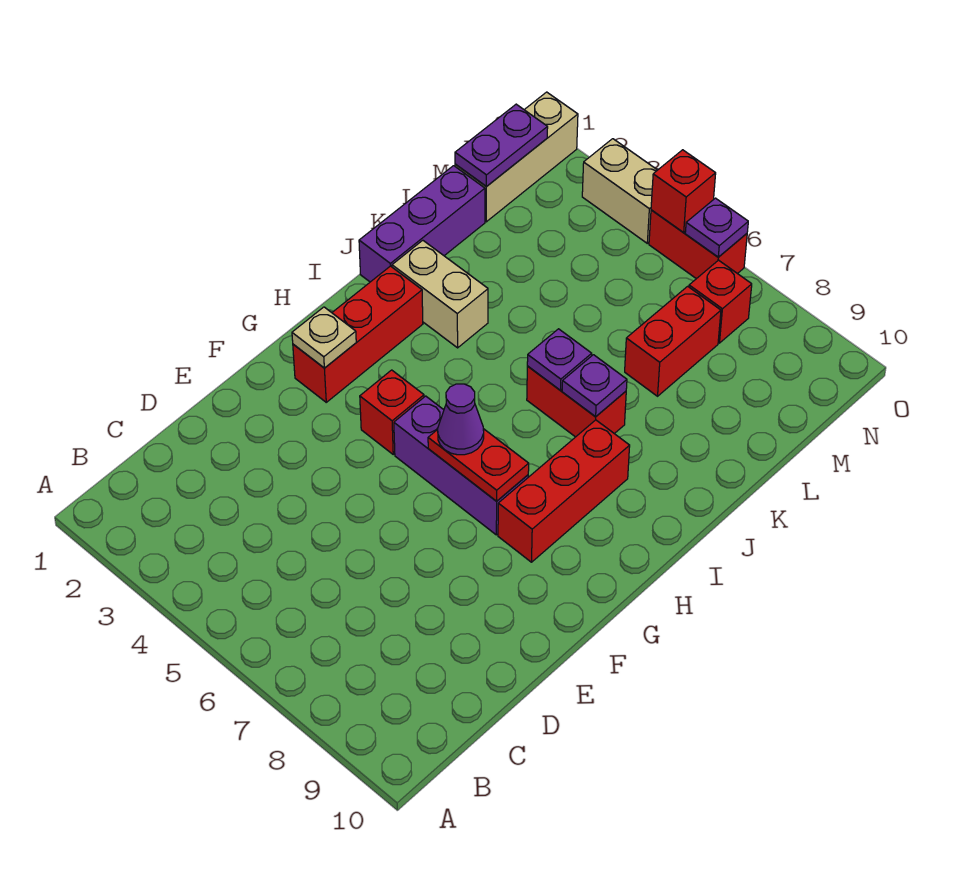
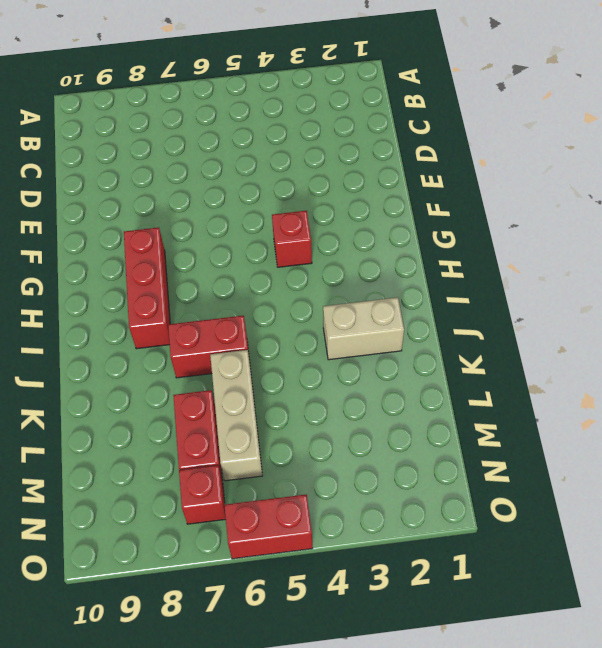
tan 1x3 brick [210,350,262,481] -> tan 1x3 brick moved to [455,92,578,222]
none -> red 1x3 brick [293,266,423,402]
none -> purple 1x3 brick [394,396,528,535]
none -> purple 1x3 brick [359,166,485,282]

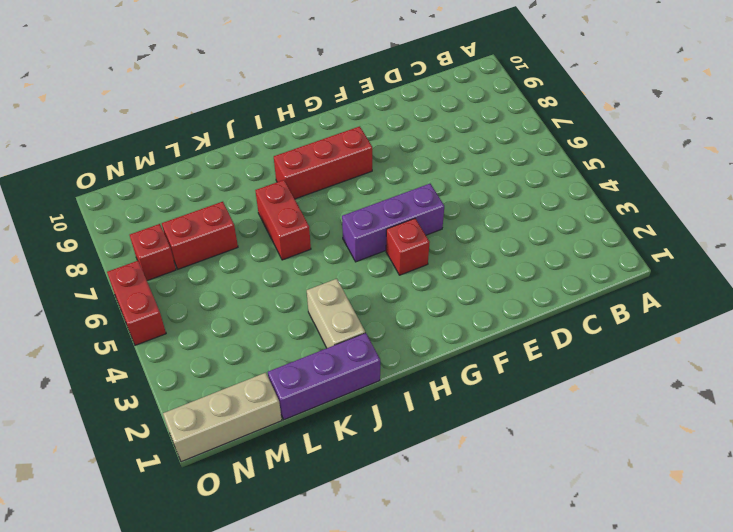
purple 1x3 brick [342,184,444,262] -> purple 1x3 brick turned to [394,396,528,535]
none -> red 1x3 brick [293,266,423,402]
none -> tan 1x2 brick [582,139,657,243]
none -> tan 1x1 plate [292,307,356,368]

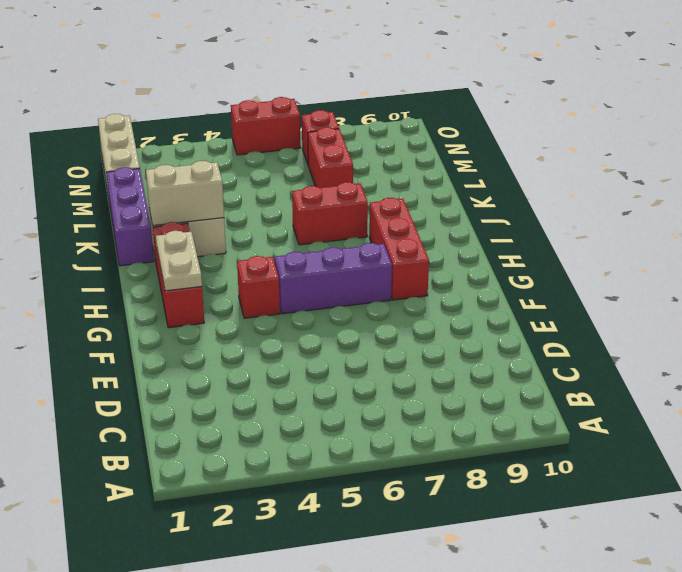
tan 1x2 plate [156,231,202,291] -> tan 1x1 plate [292,307,356,368]
tan 1x2 brick [146,161,224,226] -> tan 1x2 brick moved to [582,139,657,243]
none -> red 1x2 plate [428,429,529,501]
none -> purple 1x1 plate [527,329,592,390]
none -> purple 1x1 plate [562,355,627,416]

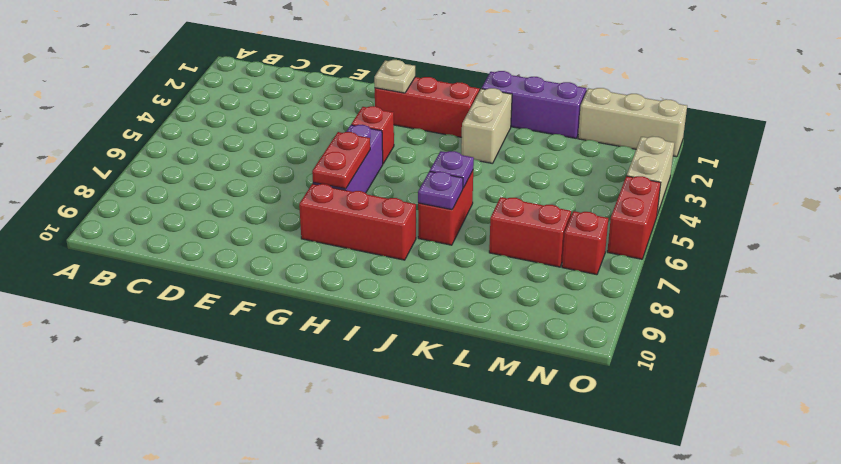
none -> purple 1x2 plate [455,104,548,187]
none -> red 1x1 brick [651,150,716,233]
none -> purple 1x1 plate [685,198,748,257]

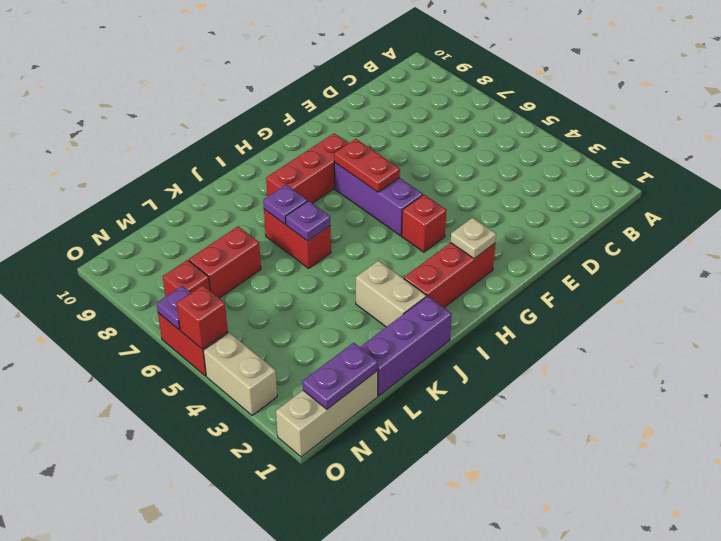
none -> purple 1x1 cone [438,384,484,455]

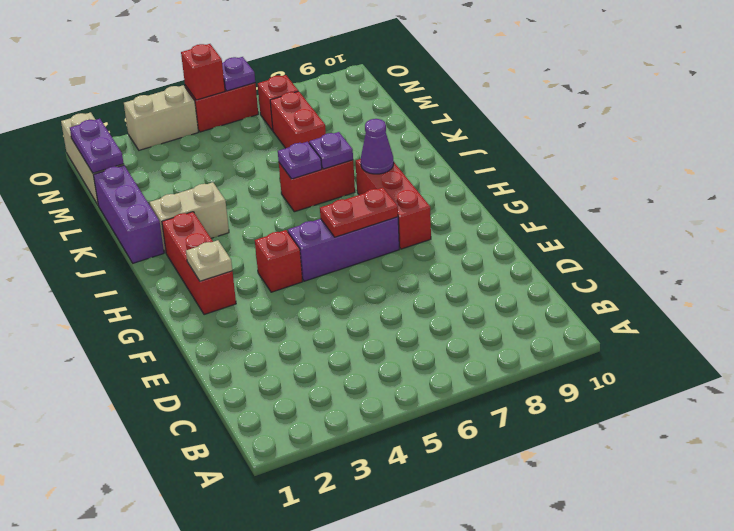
purple 1x1 cone [361,119,394,174] -> purple 1x1 cone moved to [438,384,484,455]

